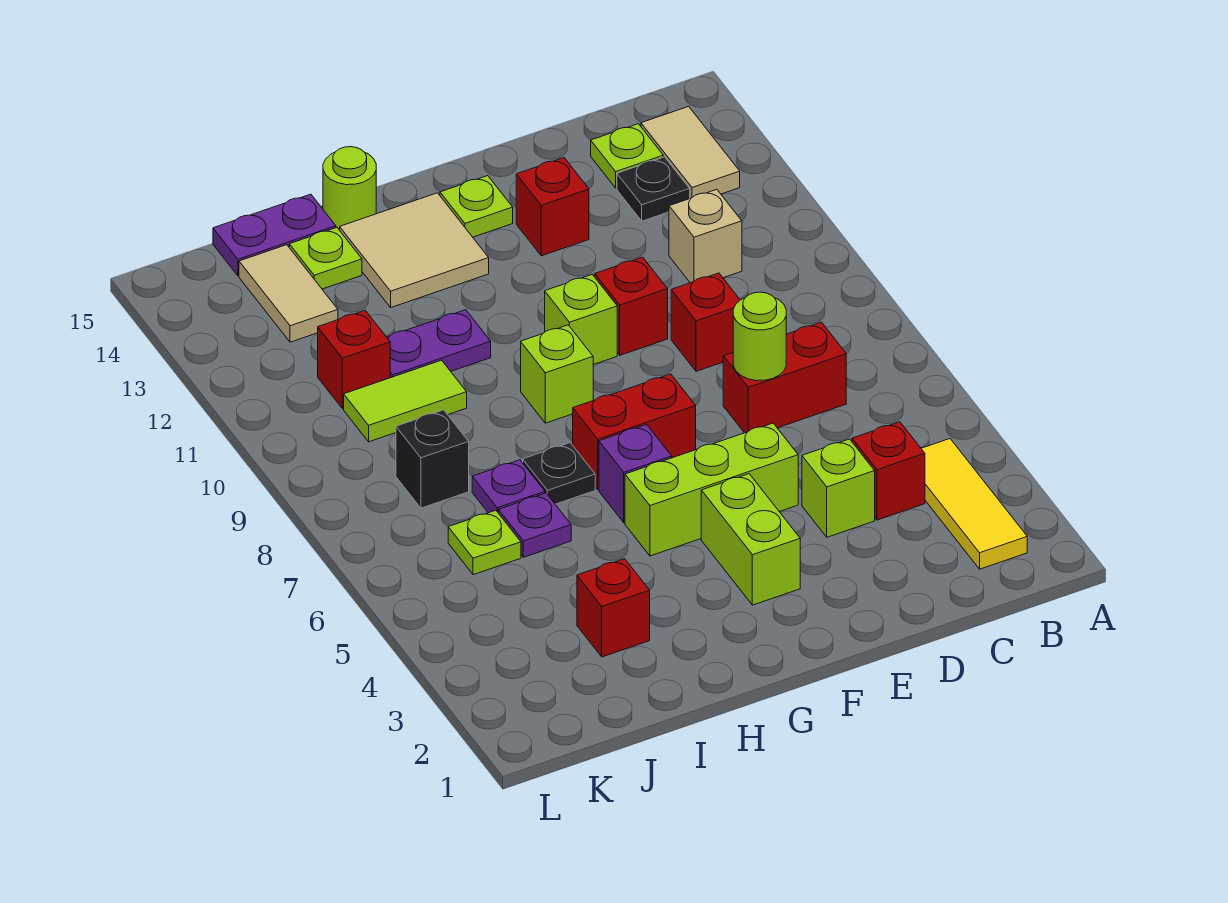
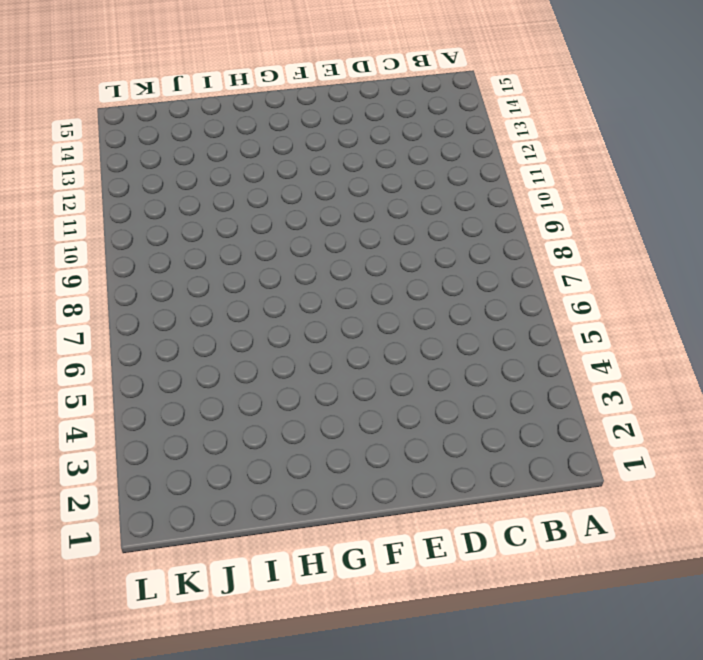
none -> yellow 1x3 tile [921,439,1027,569]
none -> tan 1x2 tile [641,106,740,198]
none -> red 1x1 brick [852,422,925,520]
none -> red 1x2 brick [723,322,846,433]

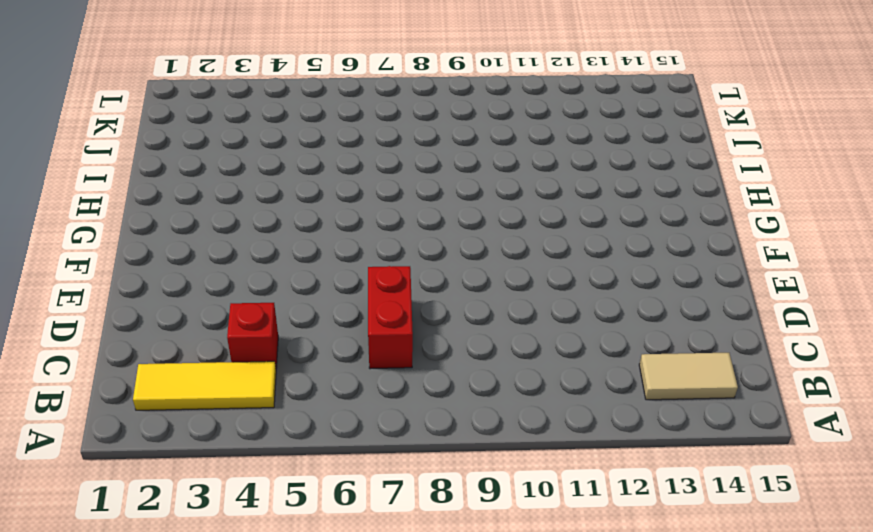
none -> tan 1x1 brick [669,189,742,283]
none -> black 1x1 plate [617,157,690,221]
none -> lime 1x1 plate [591,124,663,188]
none -> lime 1x1 brick [802,439,875,537]

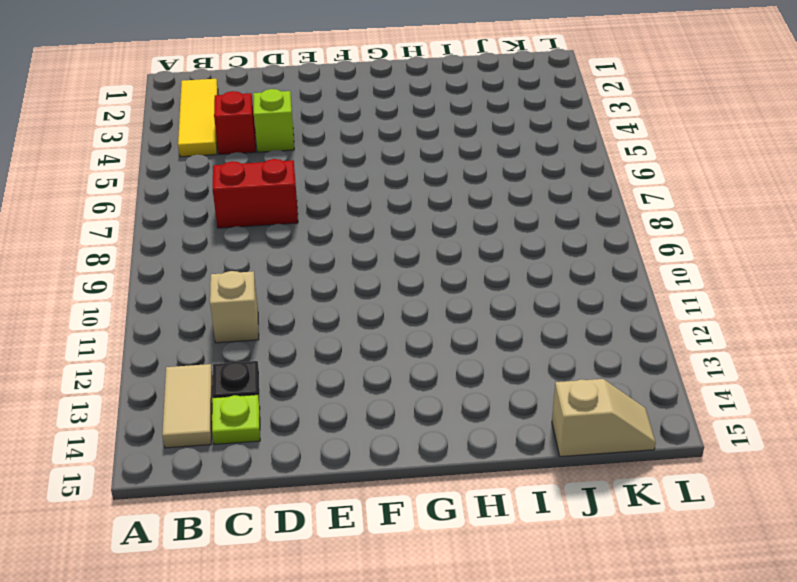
tan 1x2 slope [552,379,656,457] -> purple 1x2 plate [213,194,336,276]
none -> red 1x1 brick [671,273,740,371]
none -> lime 1x3 brick [625,423,798,556]
none -> red 1x1 brick [595,257,668,355]
none -> red 1x1 brick [516,158,589,256]

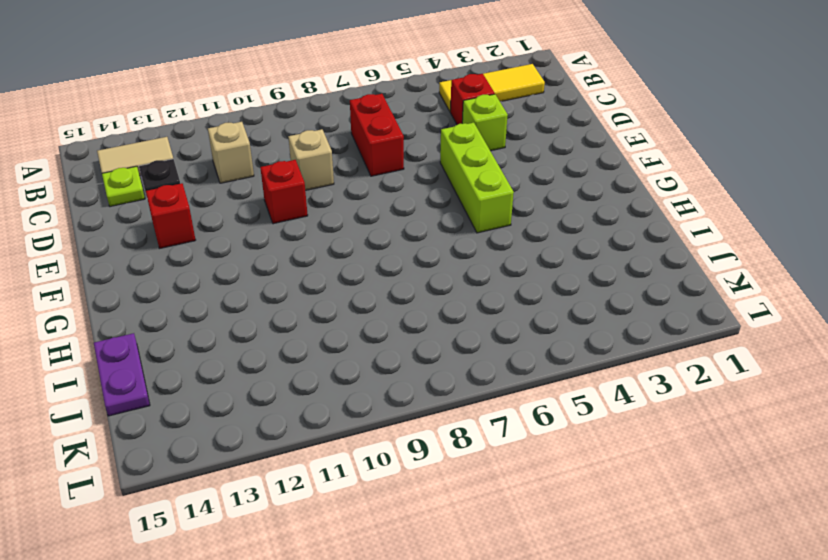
tan 1x1 brick [288,129,334,190] -> red 1x1 brick [671,273,740,371]
none -> lime 1x2 brick [701,474,800,605]
none -> red 1x2 brick [573,374,696,489]
none -> lime 1x1 brick [545,275,617,365]
none -> lime 1x1 plate [440,176,513,237]

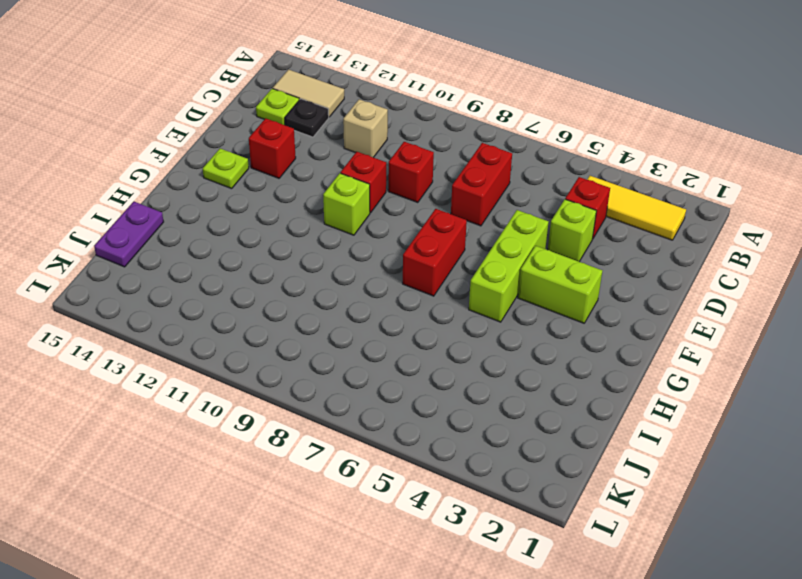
none -> purple 1x1 brick [599,425,672,523]
none -> lime 1x1 brick [521,325,593,423]
none -> tan 2x2 tile [340,193,489,307]
none -> black 1x1 plate [523,443,595,504]

